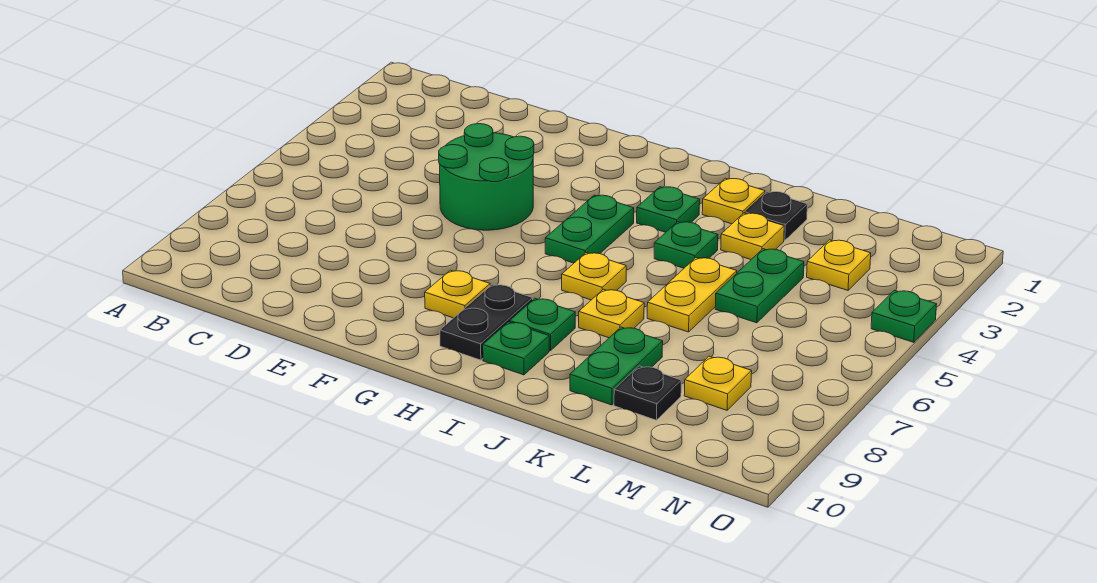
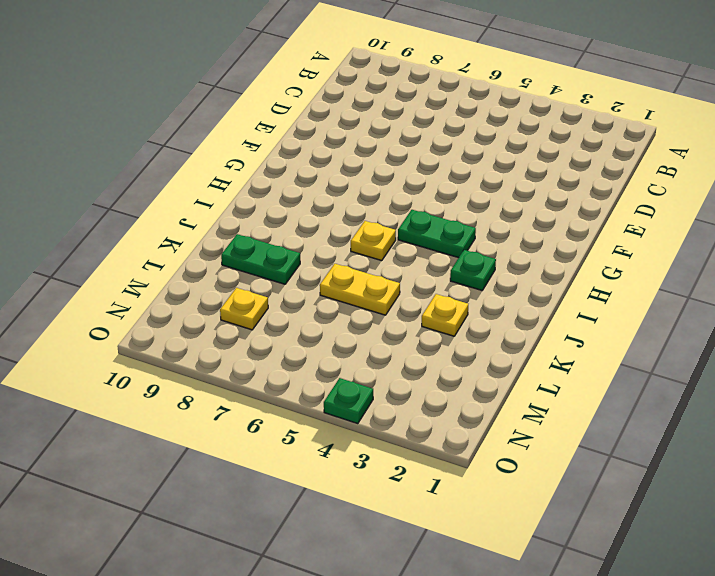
none -> green 2x2 round brick [439,124,534,230]
none -> yellow 1x1 plate [425,270,490,318]
none -> black 1x2 plate [440,284,533,360]

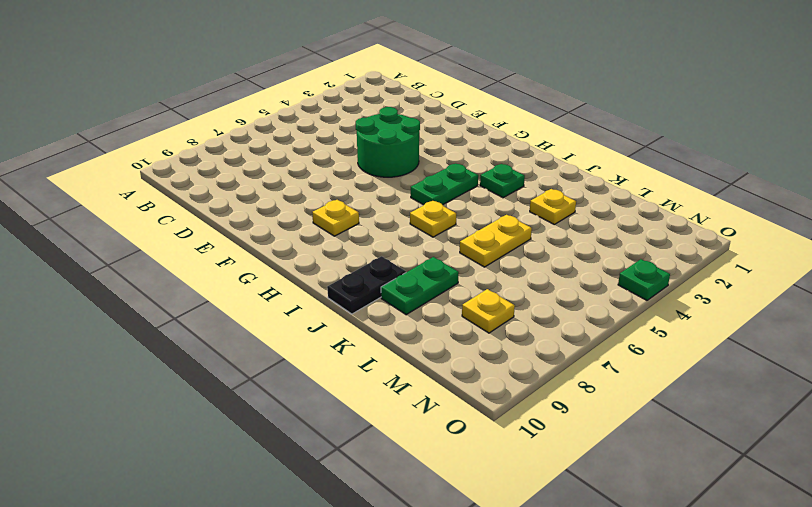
black 1x2 plate [327,256,406,314] -> black 1x2 plate moved to [440,284,533,360]
none -> green 1x1 plate [510,298,575,351]
none -> green 1x1 plate [483,322,549,375]
none -> yellow 1x1 plate [702,178,765,224]

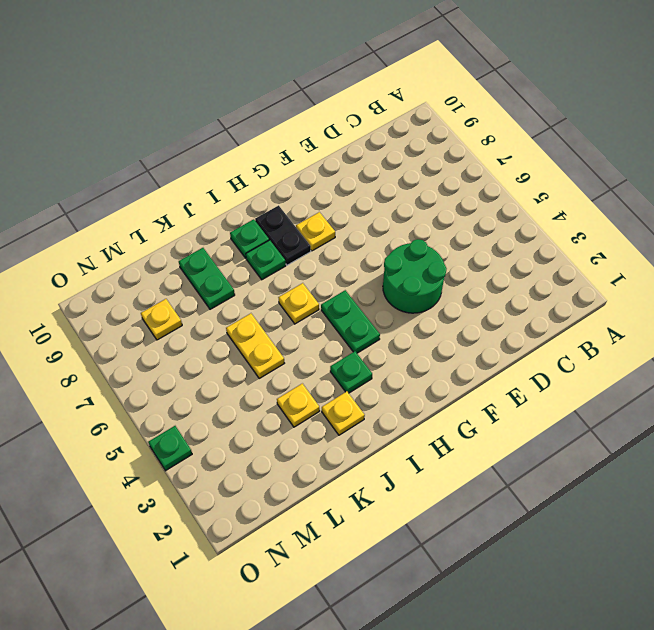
none -> green 1x1 plate [654,222,718,268]
none -> yellow 1x1 plate [579,289,644,338]
none -> black 1x1 plate [745,191,807,241]

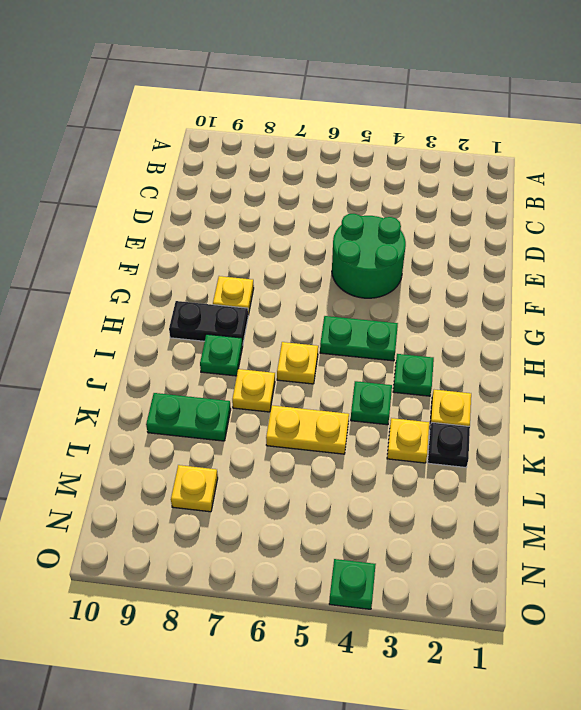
none -> green 1x1 plate [483,322,549,375]
none -> green 1x2 plate [715,249,804,323]
none -> black 1x1 plate [614,366,681,420]

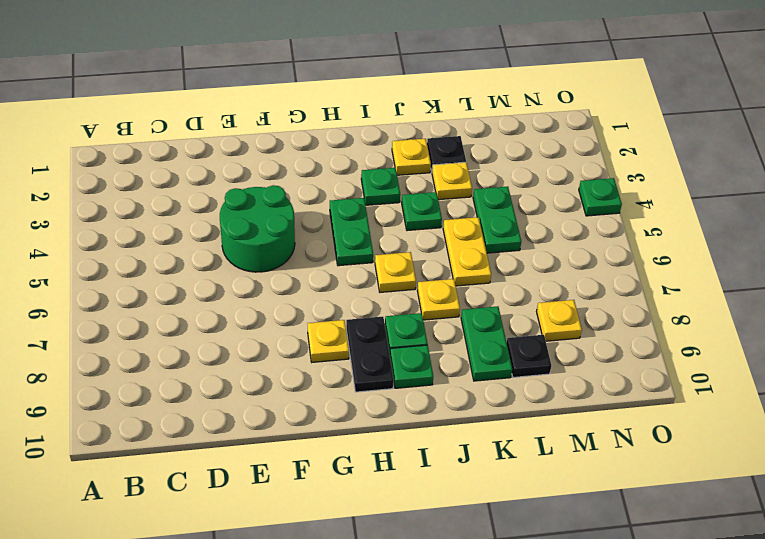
none -> yellow 1x1 plate [807,240,871,290]

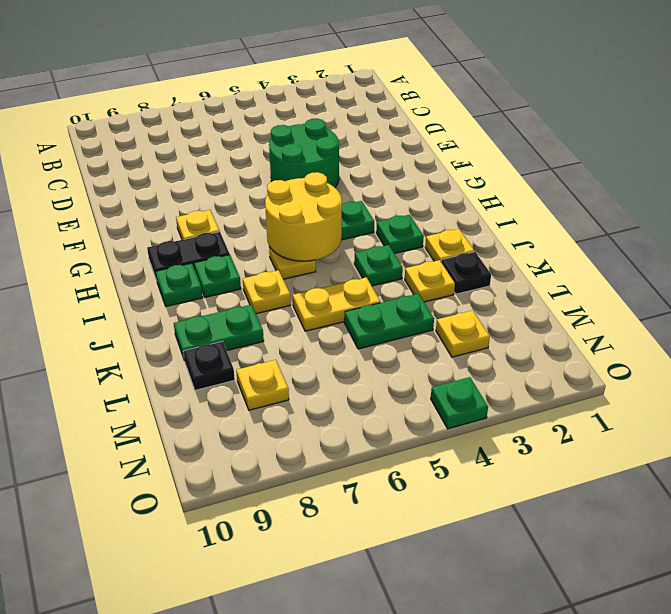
yellow 2x2 round brick [265,172,342,261] -> none

